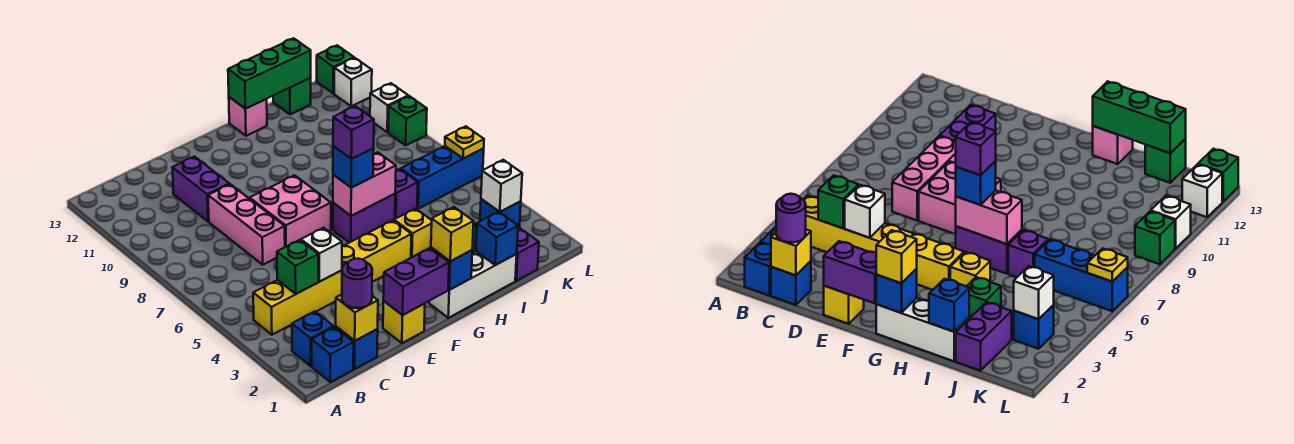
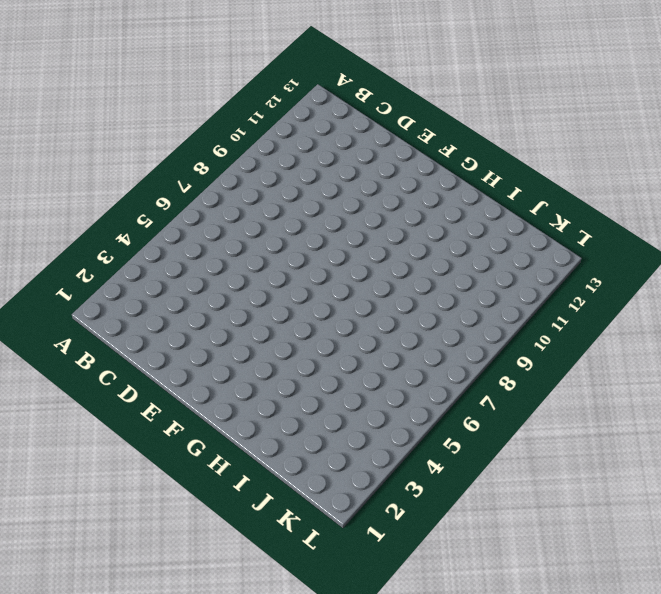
none -> blue 1x1 brick [312,327,354,382]
none -> blue 1x1 brick [292,311,334,366]
none -> yellow 1x6 brick [253,220,411,335]
none -> blue 1x1 brick [336,327,378,369]

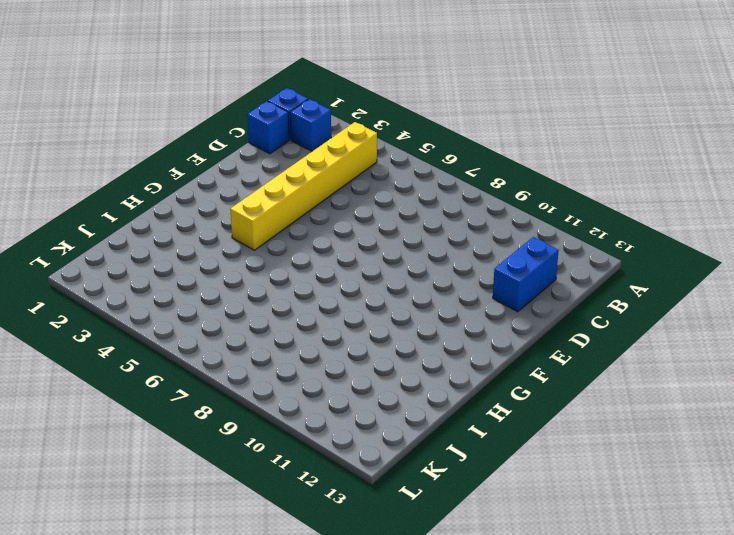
blue 1x2 brick [493,237,559,312] -> none
none -> pink 1x3 brick [208,184,285,265]
none -> purple 1x2 brick [172,157,229,222]
none -> yellow 1x1 brick [383,301,425,343]
none -> pink 2x2 brick [250,175,331,247]

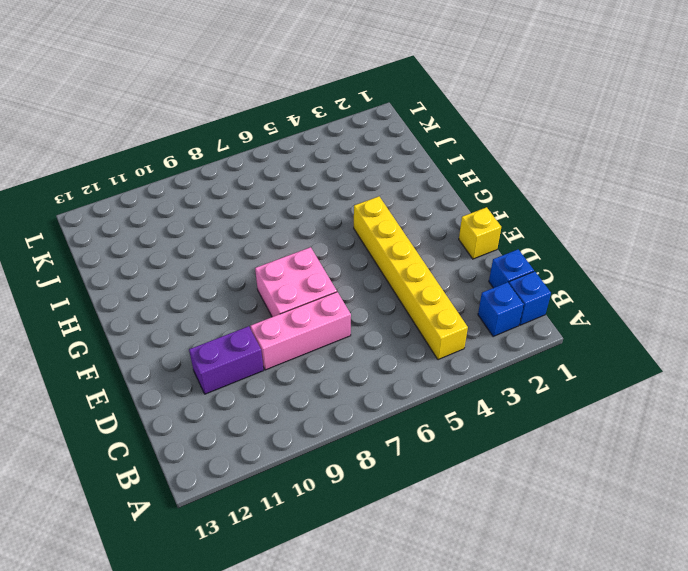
none -> white 1x3 brick [429,251,517,318]
none -> purple 1x2 brick [333,194,395,243]
none -> yellow 1x1 brick [394,209,432,258]
none -> pink 1x1 brick [229,97,267,136]

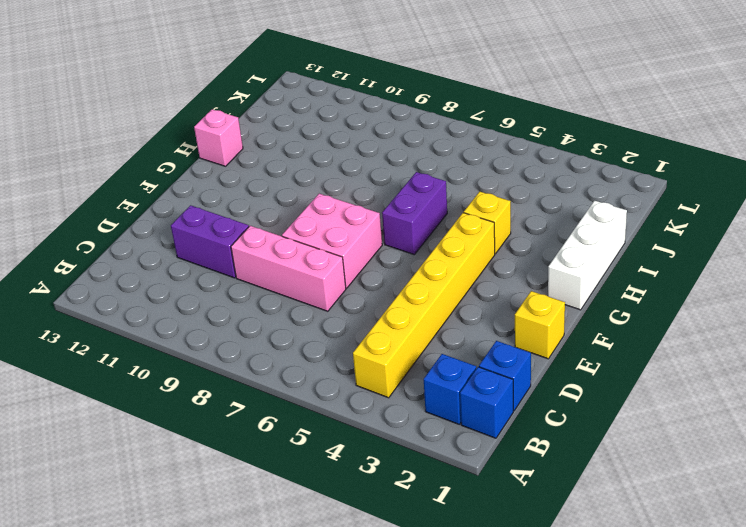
none -> green 1x1 brick [967,277,1001,319]
none -> purple 1x1 brick [395,169,418,219]
none -> purple 1x2 brick [515,227,539,281]
none -> blue 1x3 brick [401,146,484,209]

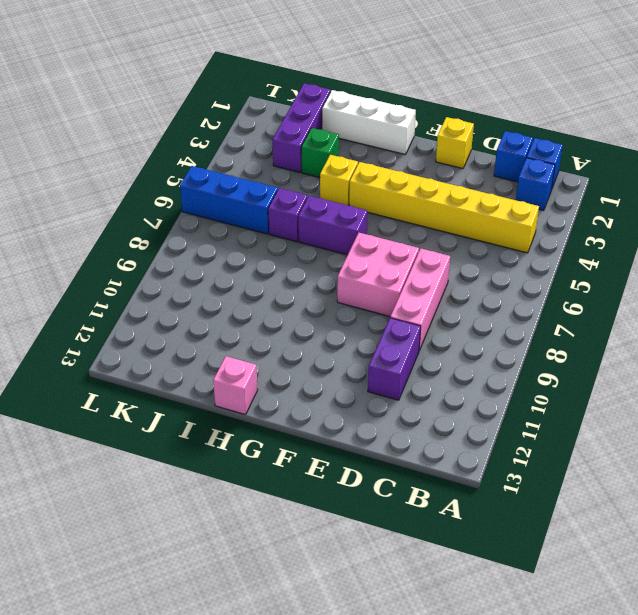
purple 1x3 brick [273,83,330,172] -> purple 1x2 brick [515,227,539,281]
none -> green 1x1 brick [273,78,311,115]
none -> blue 1x1 brick [480,199,521,227]
none -> green 1x1 brick [388,96,427,145]
none -> white 1x1 brick [370,83,408,132]

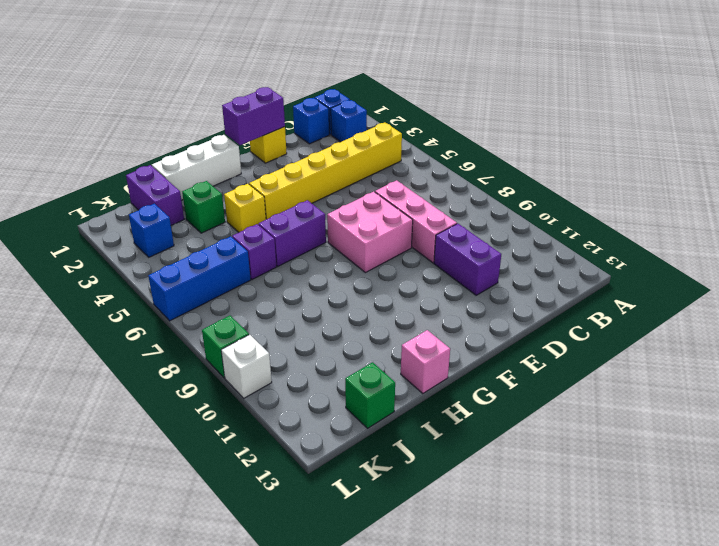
none -> white 1x1 brick [334,58,372,106]
none -> green 1x1 brick [317,46,354,94]
none -> yellow 1x1 brick [336,295,378,341]
none -> green 1x1 brick [277,240,318,294]

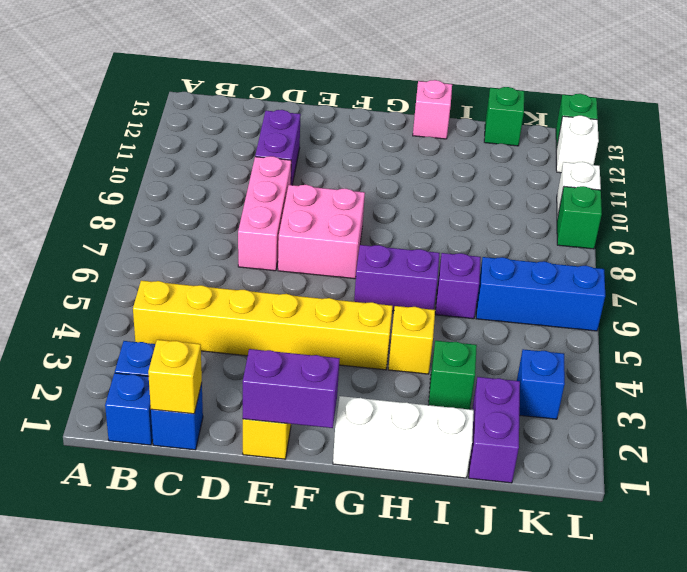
none -> green 1x1 brick [277,240,318,294]
none -> white 1x1 brick [301,228,342,282]
none -> blue 1x1 brick [431,248,472,290]
none -> pink 1x2 brick [333,152,396,216]

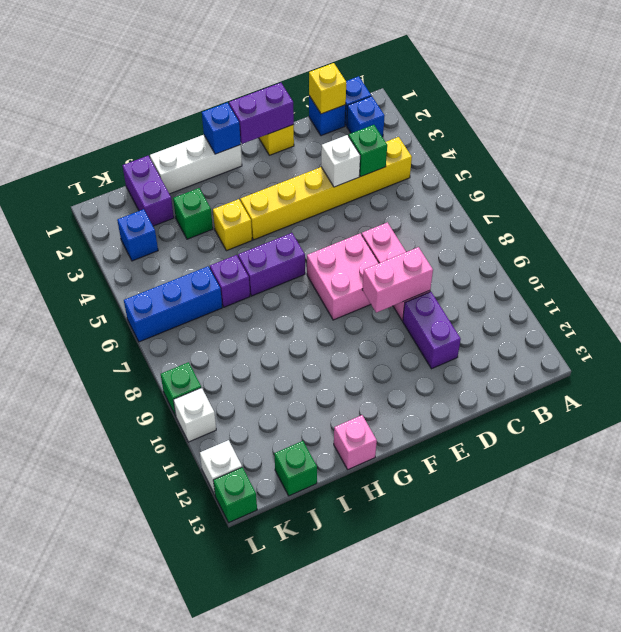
pink 1x2 brick [362,247,433,313] -> pink 1x2 brick moved to [333,152,396,216]
none -> green 1x3 brick [228,38,311,109]
none -> blue 1x1 brick [476,212,518,265]
none -> white 1x1 brick [481,160,522,212]
none -> yellow 1x1 plate [445,126,484,159]

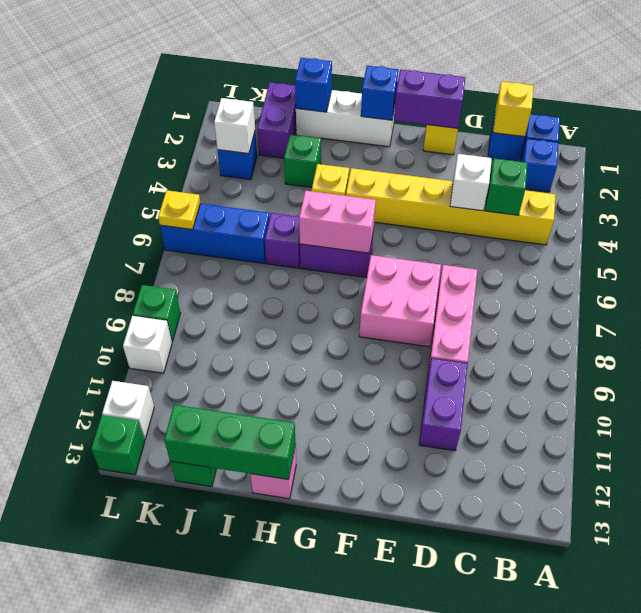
none -> purple 1x1 round brick [342,259,372,308]
none -> yellow 1x1 brick [431,207,474,261]
none -> blue 1x1 brick [333,146,374,188]
none -> purple 1x1 brick [333,106,374,159]

